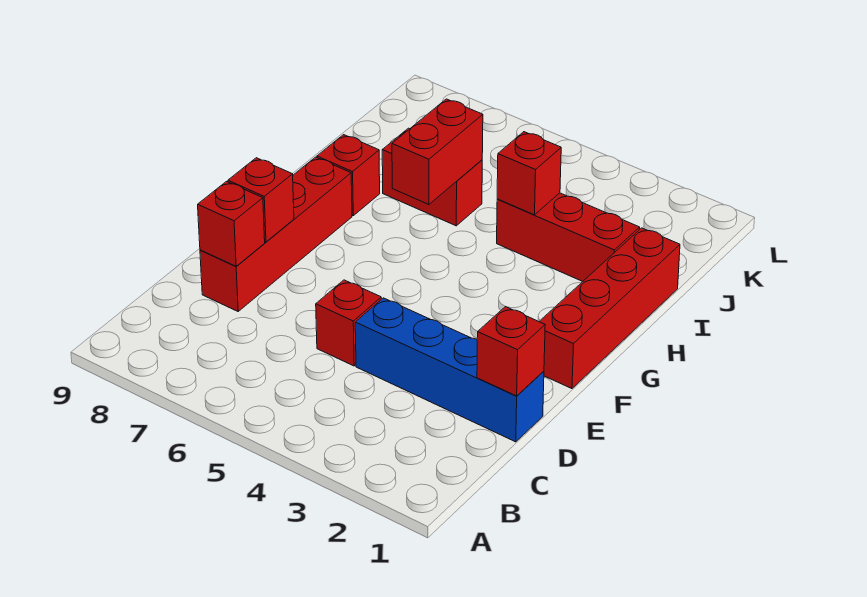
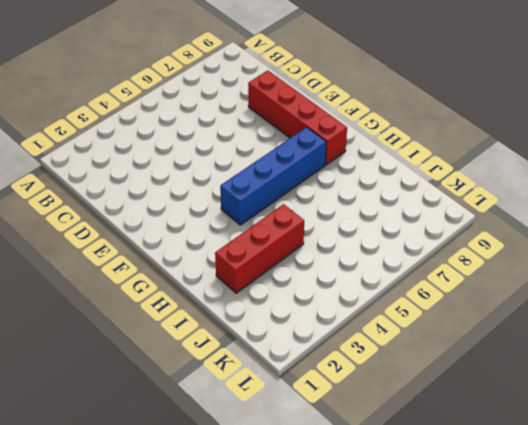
blue 1x4 brick [220,127,326,225] -> blue 1x4 brick moved to [355,298,544,442]
none -> red 1x1 brick [316,280,381,366]
none -> red 1x4 brick [539,228,680,389]
none -> red 1x1 brick [317,135,380,216]

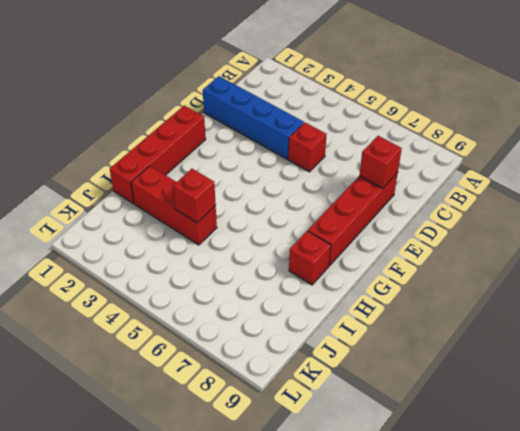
none -> red 1x2 brick [382,128,482,226]
none -> red 1x1 brick [477,307,545,396]
none -> red 1x1 brick [228,158,294,242]

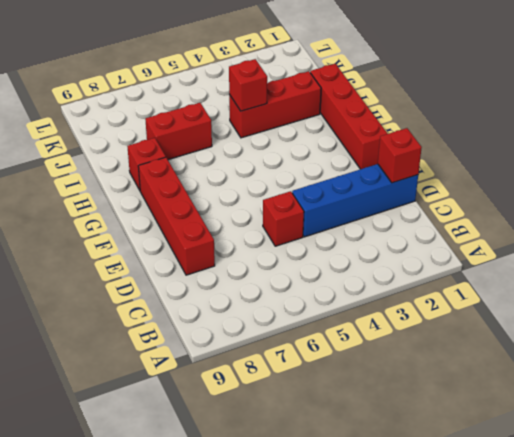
none -> red 1x1 brick [198,182,265,266]
none -> red 1x1 brick [228,158,294,242]
none -> red 1x2 brick [392,99,483,204]

